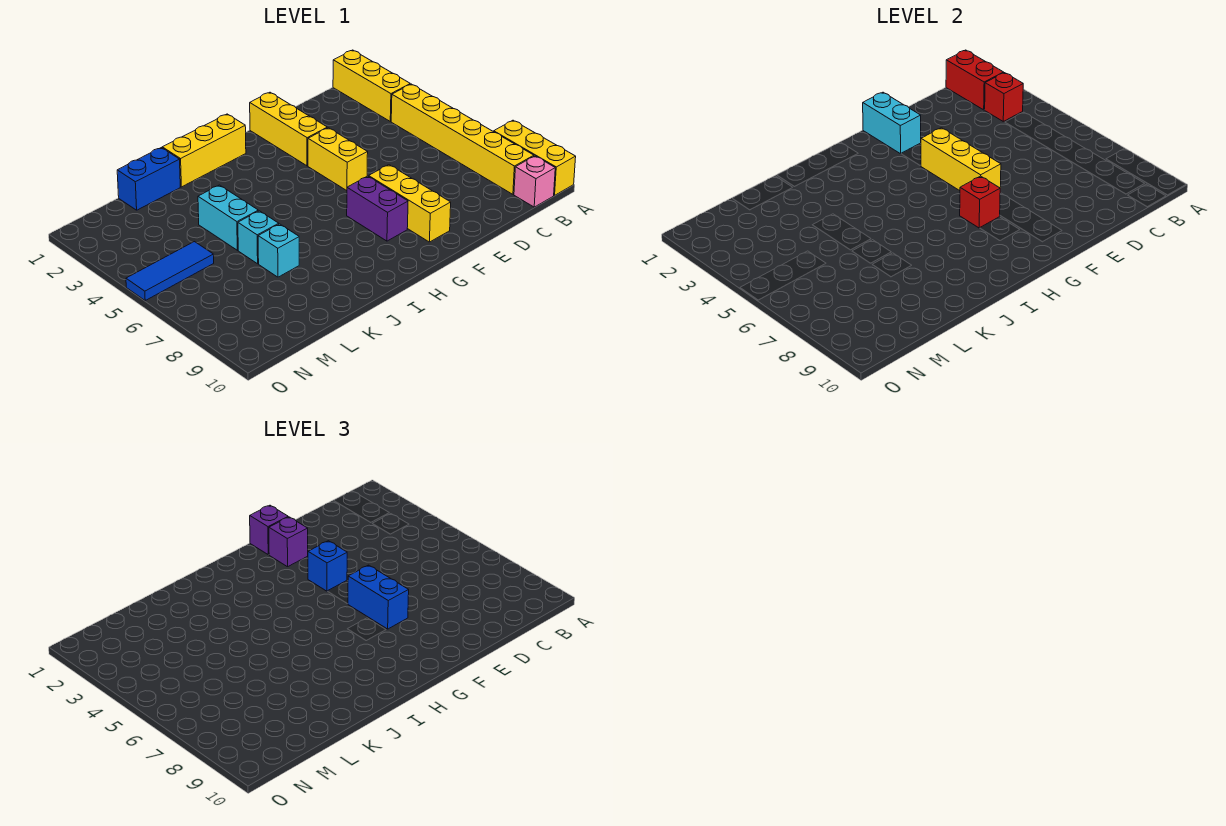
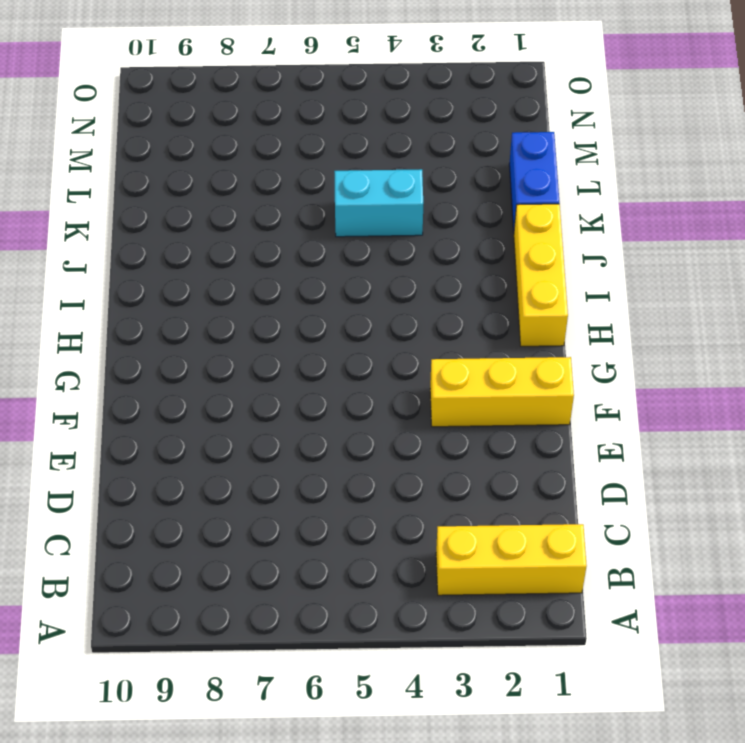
none -> yellow 1x3 brick [494,120,576,195]
none -> yellow 1x6 brick [391,84,534,194]
none -> pink 1x1 brick [514,156,555,207]

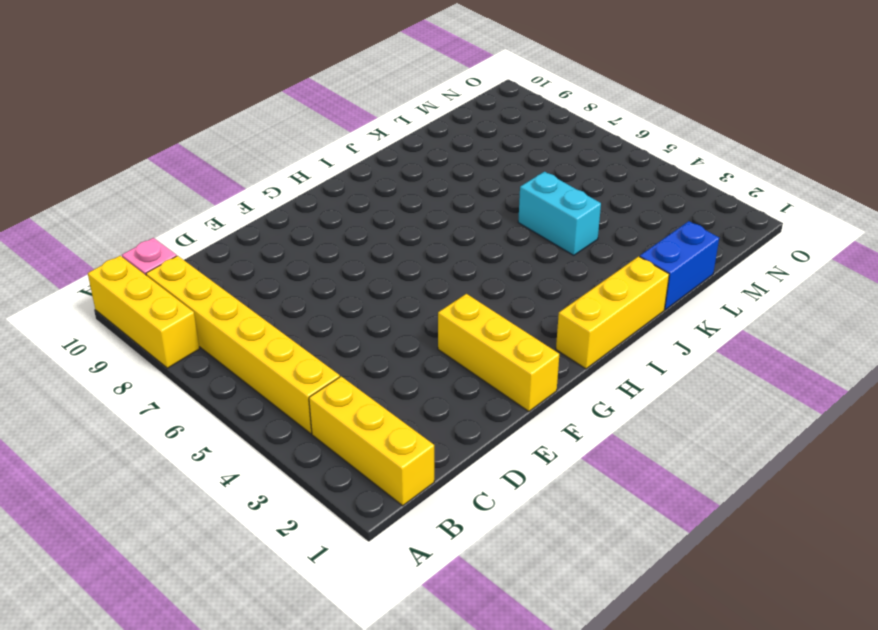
none -> yellow 1x2 brick [308,128,368,191]
none -> yellow 1x3 brick [369,165,451,242]
none -> purple 1x2 brick [347,176,408,241]

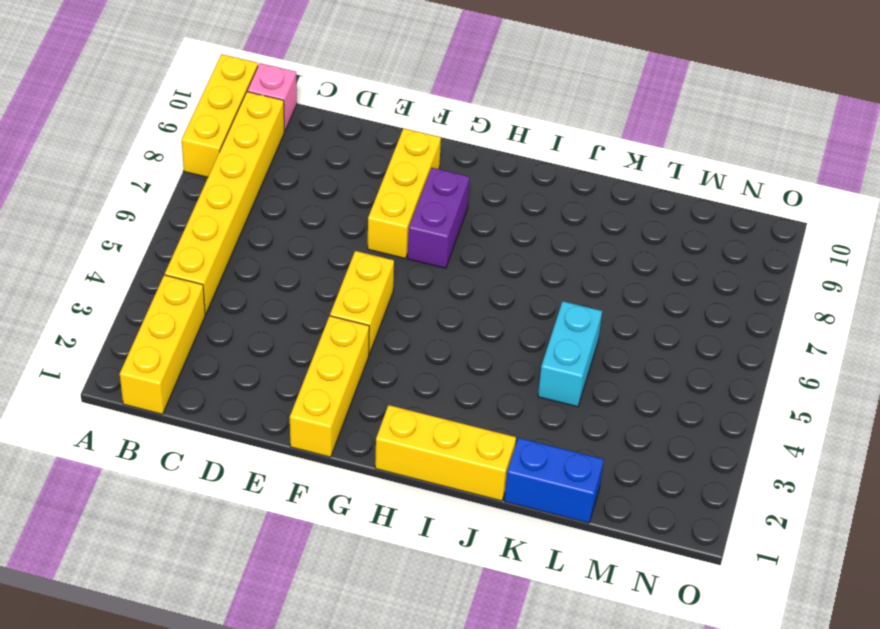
none -> cyan 1x1 brick [238,211,279,264]
none -> cyan 1x1 brick [258,224,299,277]
none -> blue 1x3 tile [126,242,214,300]

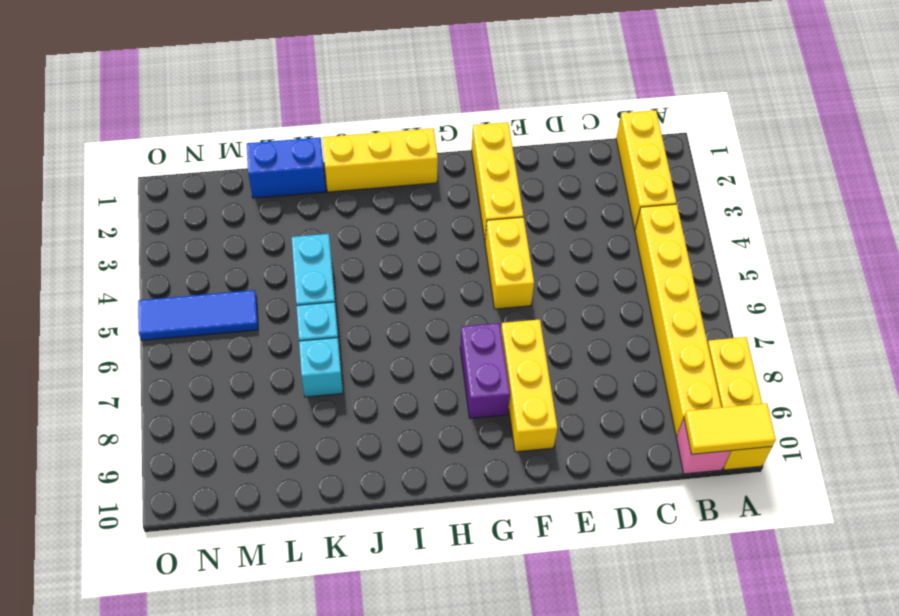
yellow 1x2 tile [684,403,776,454] -> none
none -> red 1x2 brick [946,50,1004,110]
none -> red 1x1 brick [984,73,1023,121]
none -> cyan 1x2 brick [863,92,921,154]

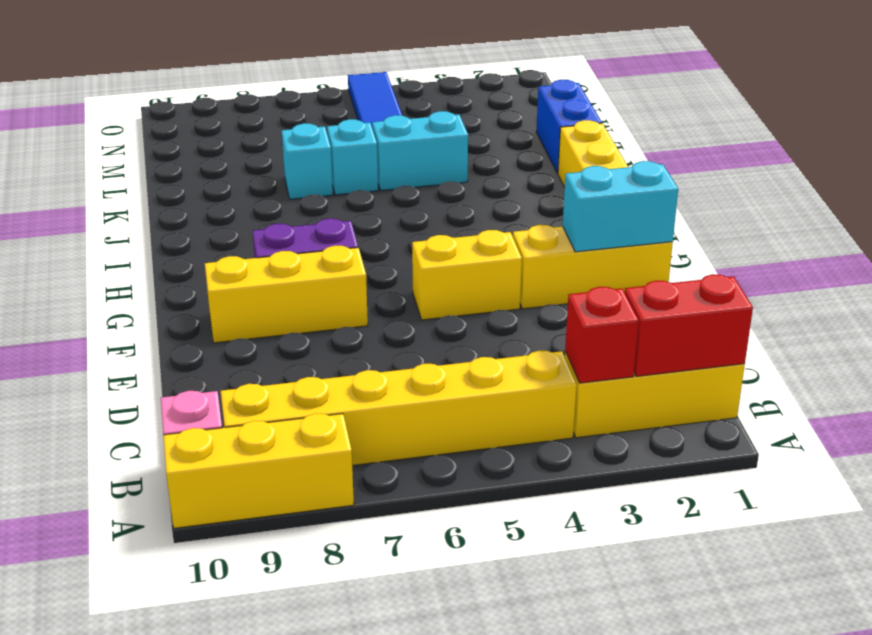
none -> yellow 1x3 brick [921,128,1001,191]
none -> red 1x1 brick [960,176,1000,228]
none -> purple 1x1 brick [250,505,288,555]

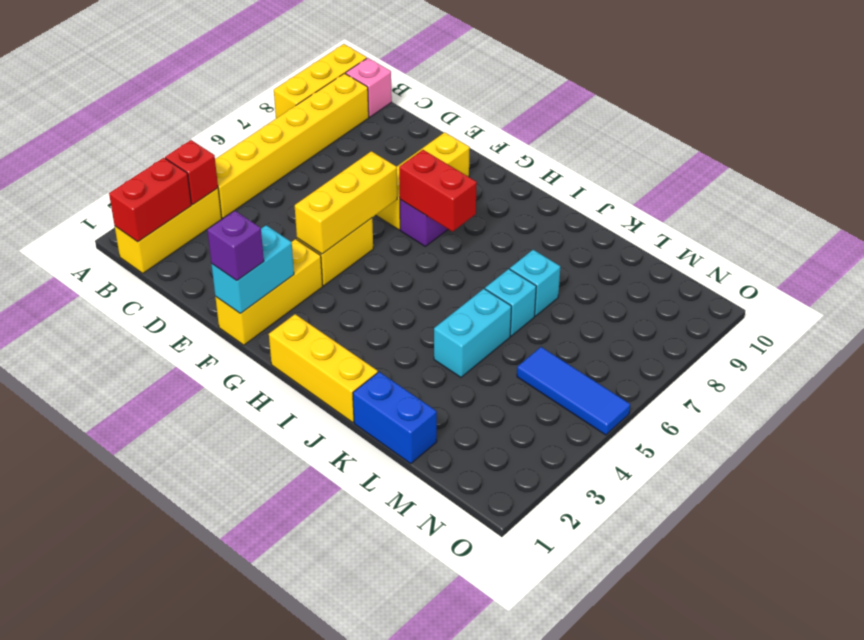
red 1x2 brick [399,150,477,232] -> red 1x1 brick [960,176,1000,228]
none -> purple 1x1 brick [269,517,308,567]
none -> blue 1x1 brick [308,541,347,591]
none -> blue 1x2 brick [348,565,409,629]

